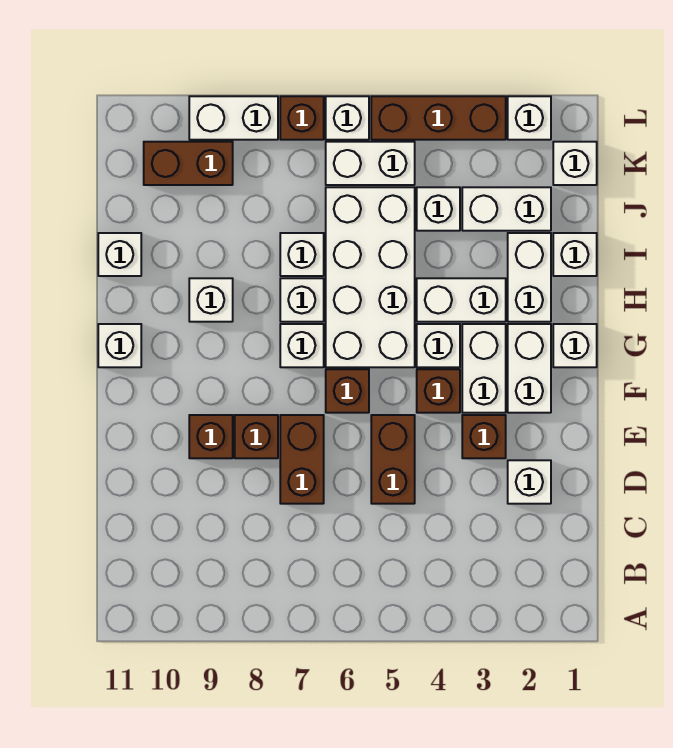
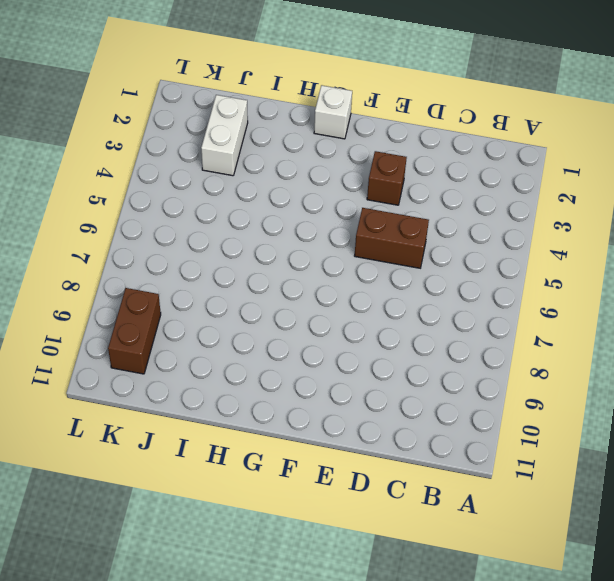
none -> white 1x1 brick [508,460,551,504]
none -> brown 1x2 brick [280,415,324,504]
none -> brown 1x1 brick [235,415,278,458]
none -> brown 1x1 brick [189,415,233,458]

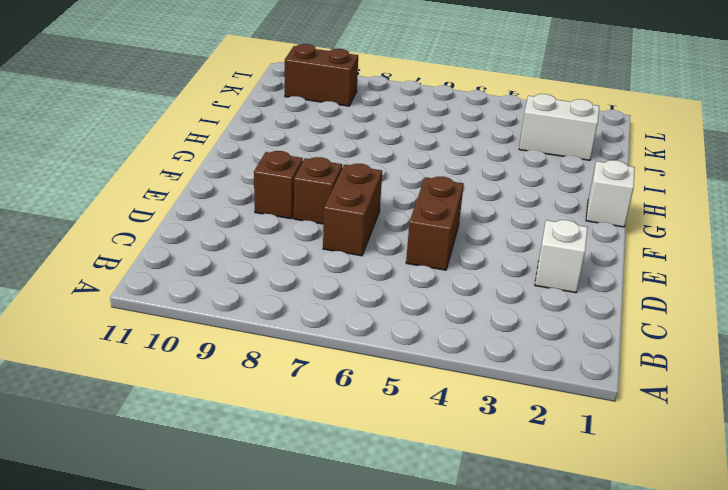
none -> brown 1x1 brick [462,415,506,458]
none -> white 1x2 brick [508,324,551,413]
none -> white 1x2 brick [462,324,506,413]
none -> brown 1x1 brick [417,369,460,413]

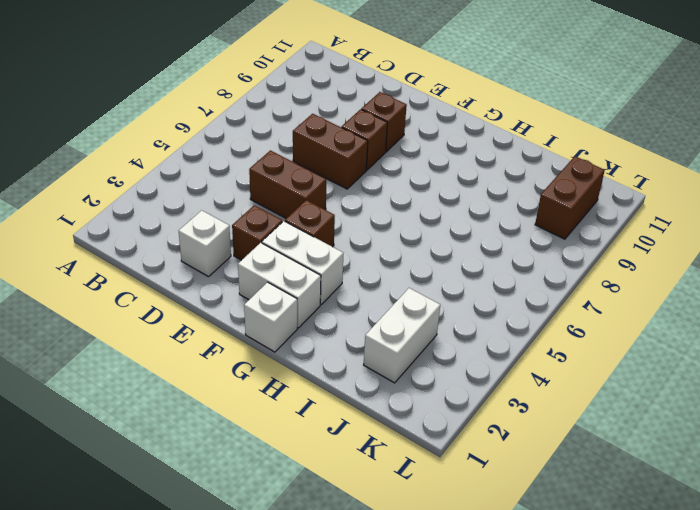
none -> brown 1x1 brick [326,369,369,413]
none -> white 1x1 brick [417,324,460,367]
none -> white 2x4 brick [326,187,415,367]
none -> white 1x1 brick [280,324,324,367]

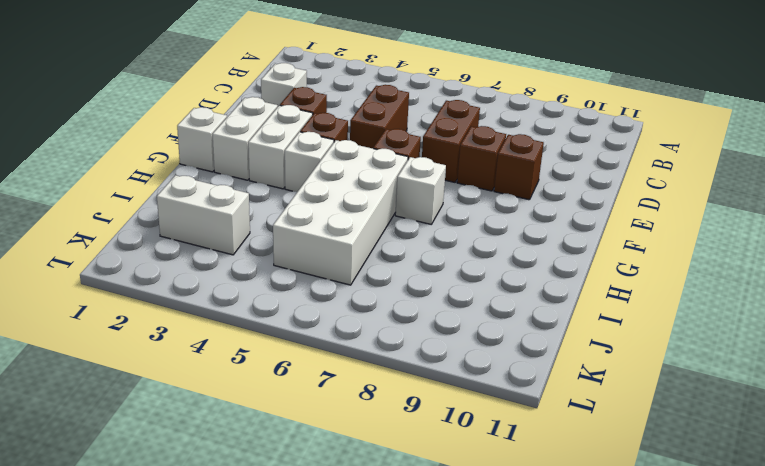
none -> white 1x1 brick [98,324,141,367]
none -> white 1x2 brick [508,233,551,322]
none -> white 1x2 brick [417,278,506,322]
none -> white 1x1 brick [280,278,324,322]

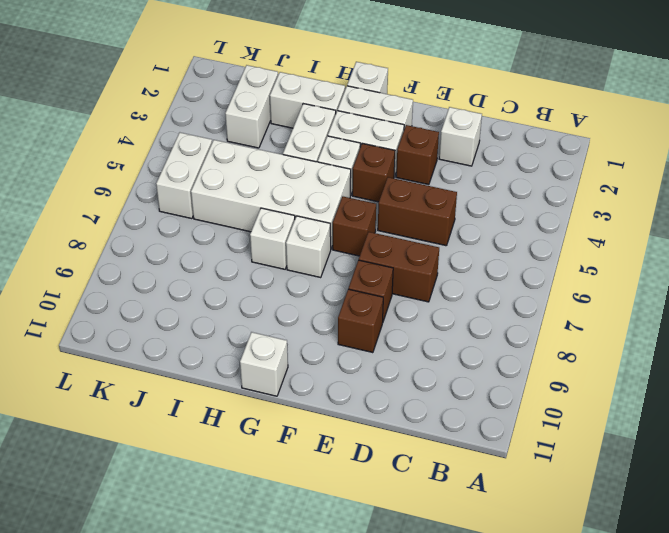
none -> white 1x1 brick [189,278,233,322]
none -> white 1x1 brick [553,233,597,276]
none -> white 1x1 brick [280,233,324,276]
none -> white 1x1 brick [98,233,141,276]

